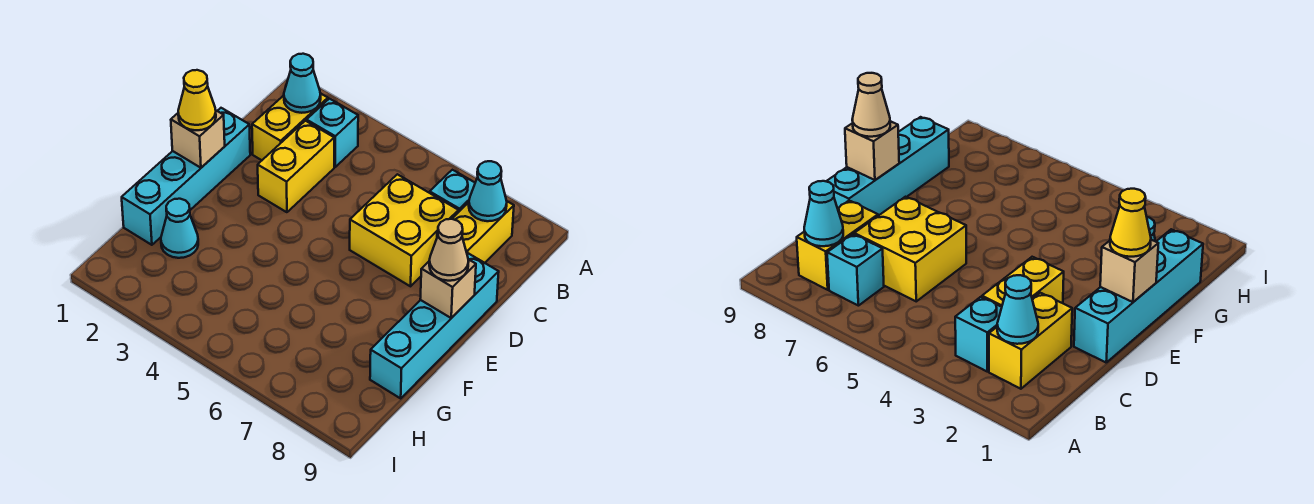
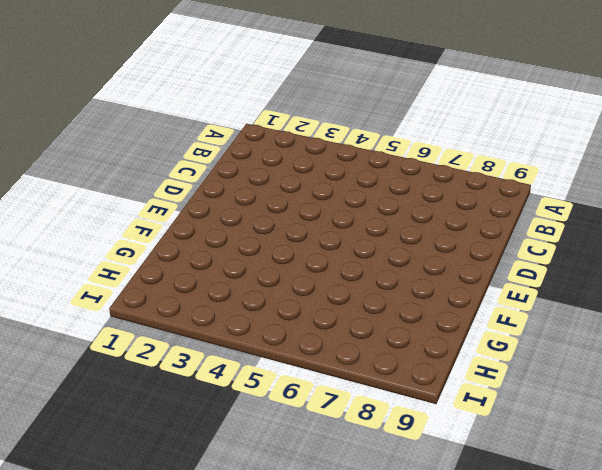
none -> yellow 1x2 brick [252,93,328,160]
none -> cyan 1x1 brick [307,99,358,167]
none -> cyan 1x1 brick [430,170,475,212]

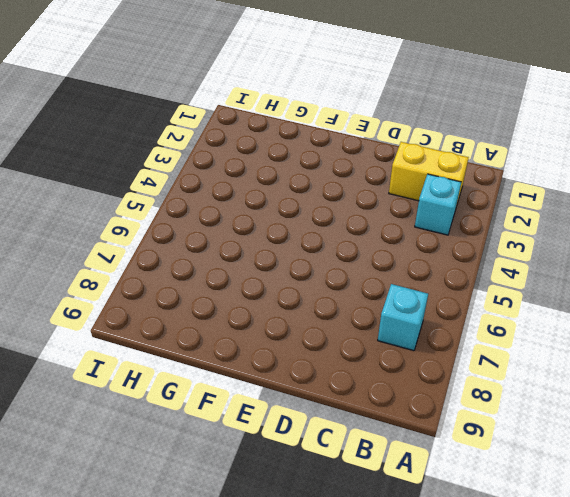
none -> yellow 1x2 brick [437,201,514,263]
none -> yellow 1x2 brick [258,121,334,212]
none -> yellow 2x2 brick [350,174,458,286]

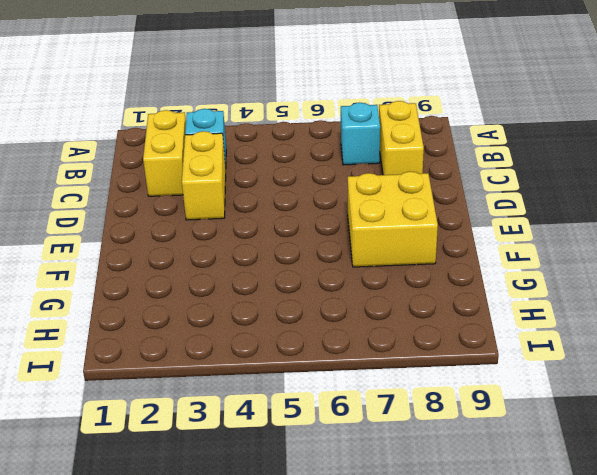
yellow 2x2 brick [348,171,438,267] -> yellow 2x2 brick moved to [350,174,458,286]
none -> cyan 1x4 brick [122,108,250,245]
none -> cyan 1x4 brick [370,253,499,398]
none -> cyan 1x1 cone [161,199,198,258]

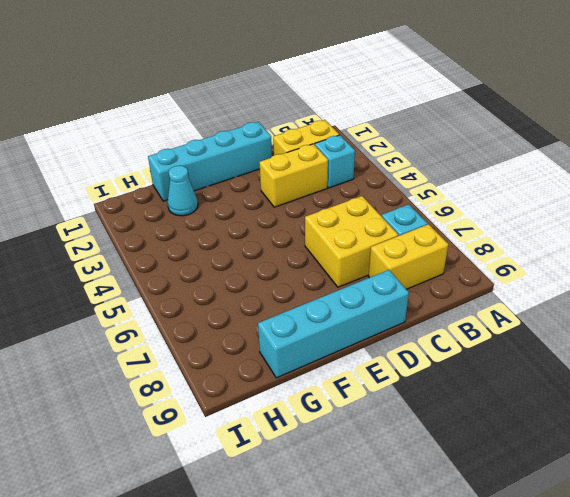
none -> cyan 1x1 cone [284,54,321,113]
none -> cyan 1x1 cone [469,161,507,221]
none -> tan 1x1 brick [171,111,225,168]

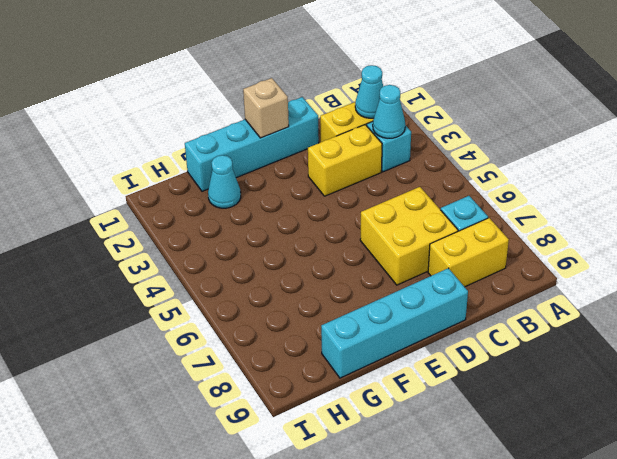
cyan 1x1 cone [373,85,405,138] -> cyan 1x1 cone moved to [469,161,507,221]
none -> tan 1x1 brick [420,259,476,318]
none -> yellow 1x1 cone [178,70,216,130]
none -> tan 1x1 cone [429,219,469,281]

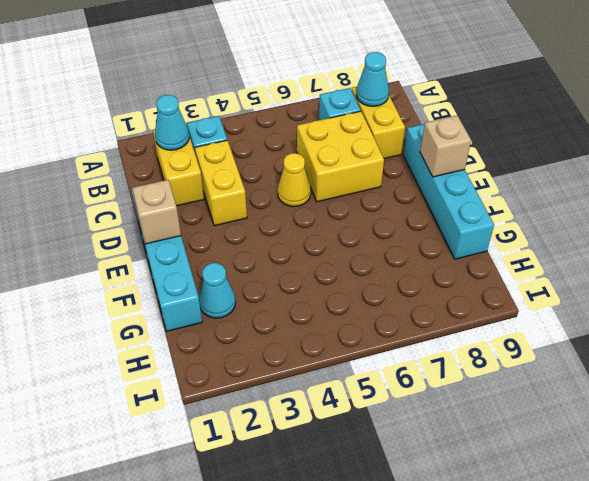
yellow 1x1 cone [277,153,311,207] -> yellow 1x1 cone moved to [178,70,216,130]
none -> tan 1x1 cone [429,219,469,281]

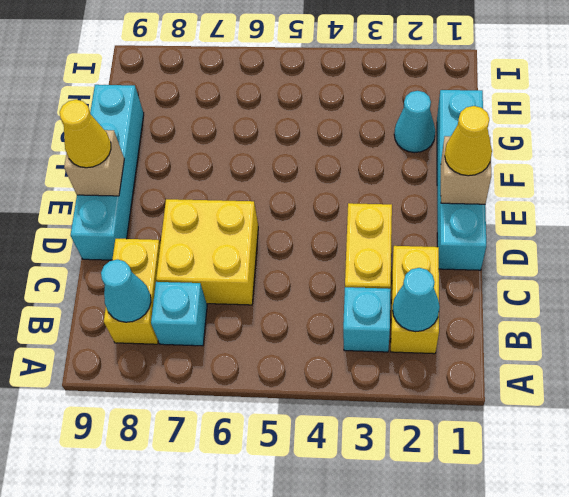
yellow 1x1 cone [60,100,111,168] -> tan 1x1 cone [429,219,469,281]

